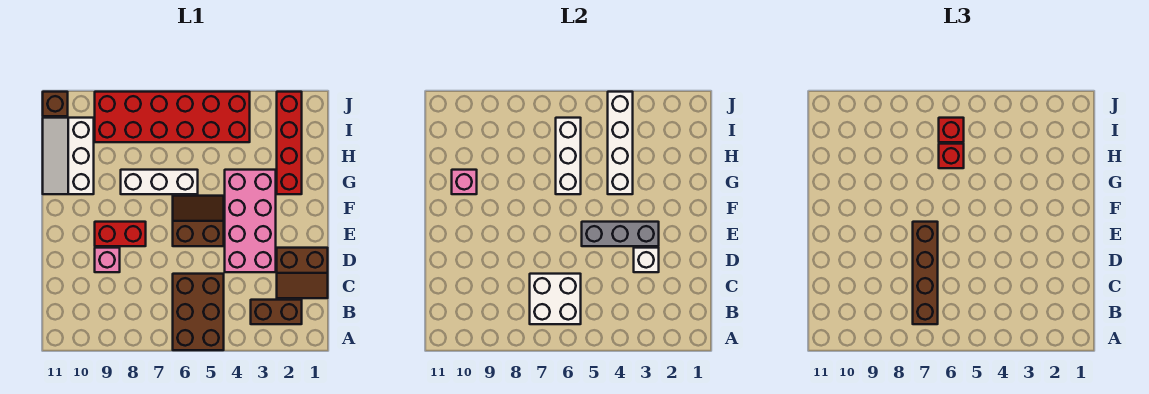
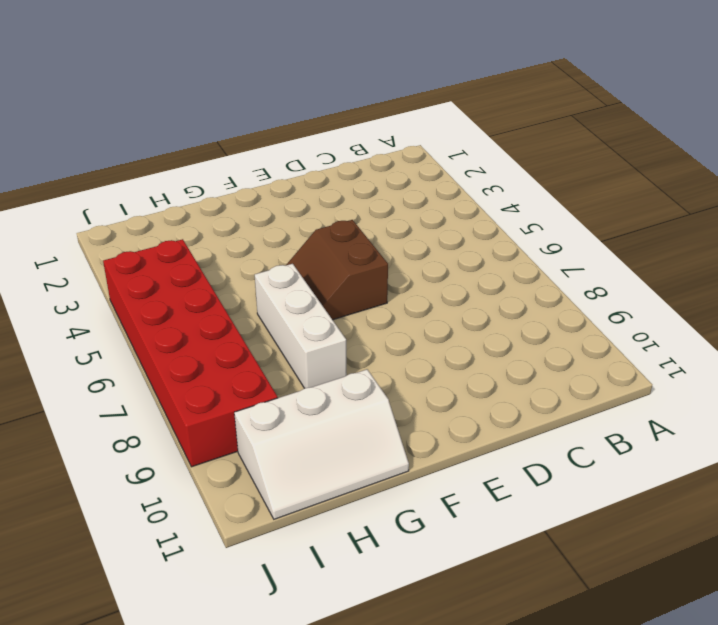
none -> brown 2x3 brick [173,274,224,350]
none -> brown 1x2 brick [251,300,302,324]
none -> brown 2x2 slope [277,248,328,298]

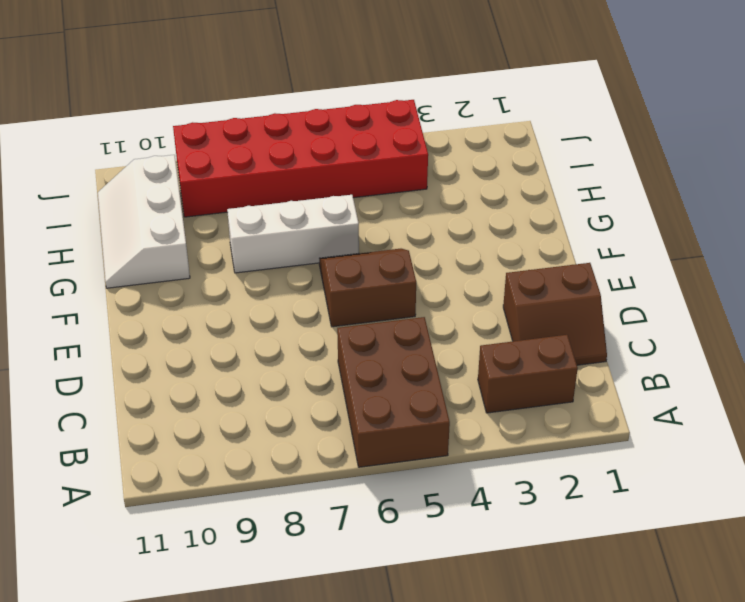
none -> pink 2x4 brick [225,170,276,272]
none -> pink 1x1 brick [95,248,120,272]
none -> red 1x2 brick [95,222,146,246]

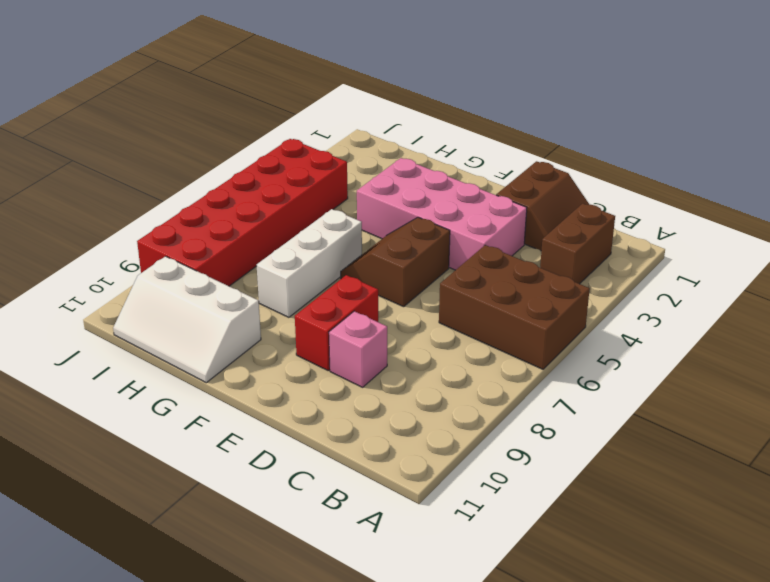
none -> red 1x4 brick [277,92,302,194]
none -> brown 1x1 brick [43,92,68,116]
none -> white 2x2 brick [530,274,581,324]

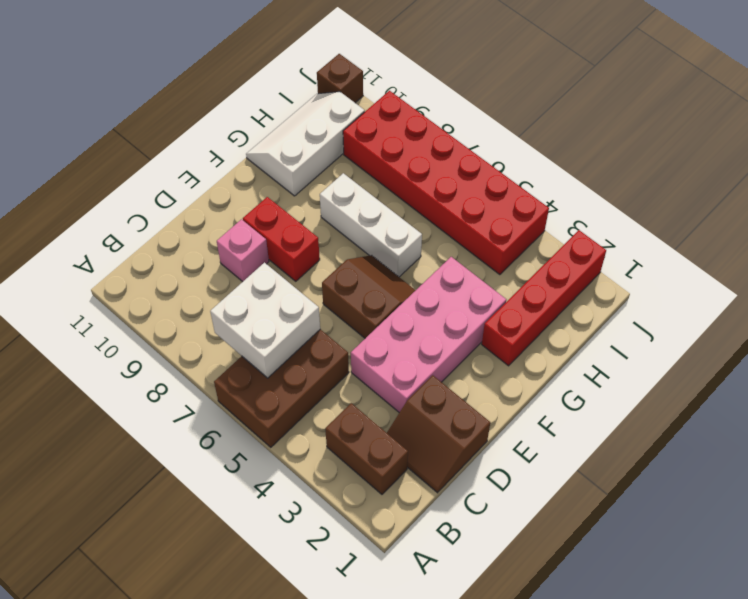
none -> white 1x1 brick [634,248,659,272]
none -> grey 1x3 brick [582,222,659,246]
none -> white 1x4 brick [608,92,633,194]

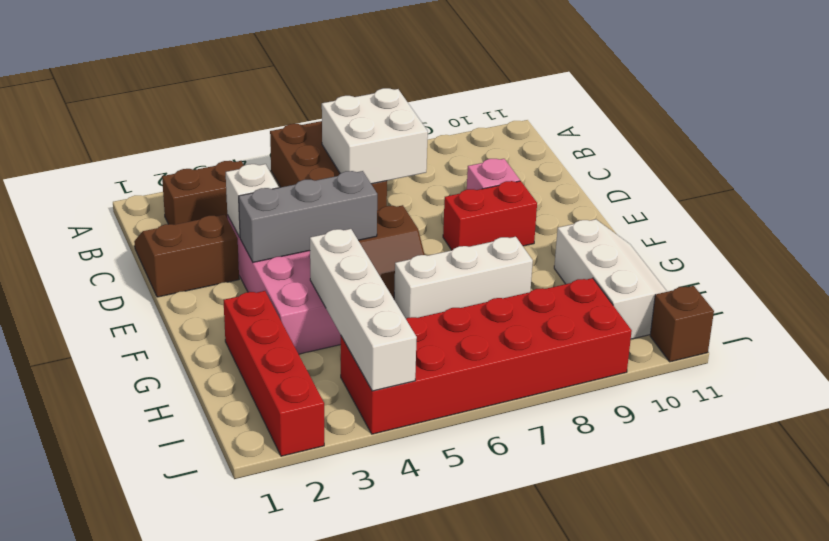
none -> white 1x3 brick [556,118,581,194]
none -> pink 1x1 brick [452,170,477,194]
none -> brown 1x4 brick [913,222,938,324]

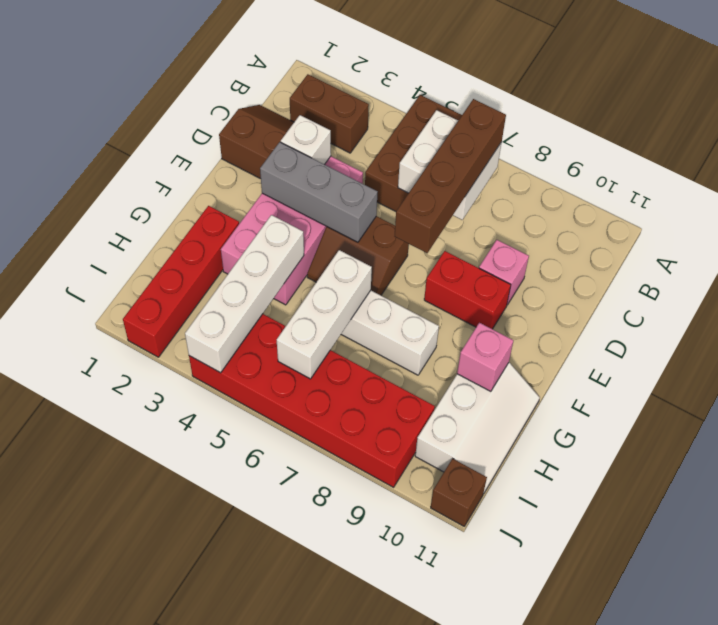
none -> red 1x1 brick [939,144,964,168]
none -> red 1x1 brick [939,118,964,142]

